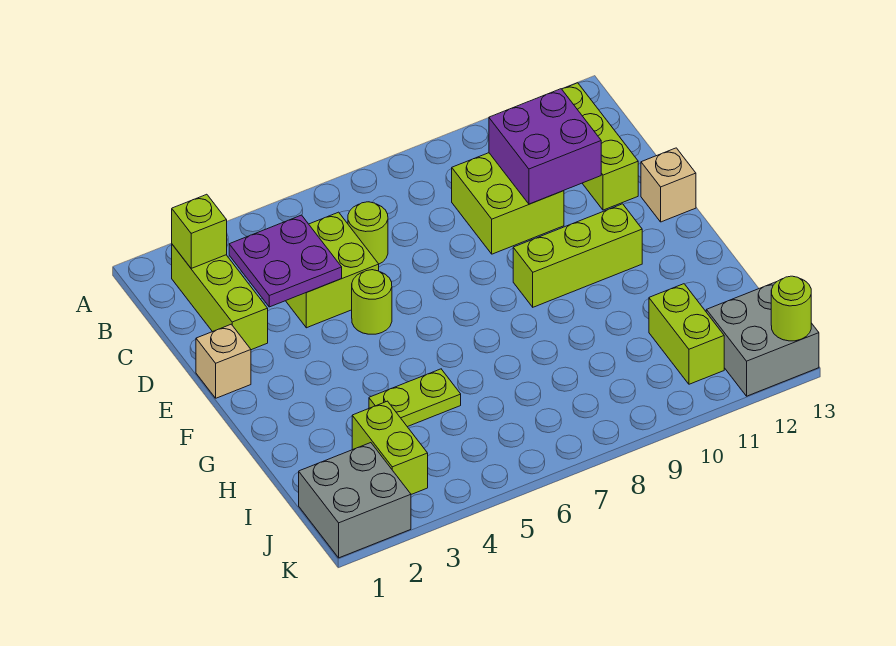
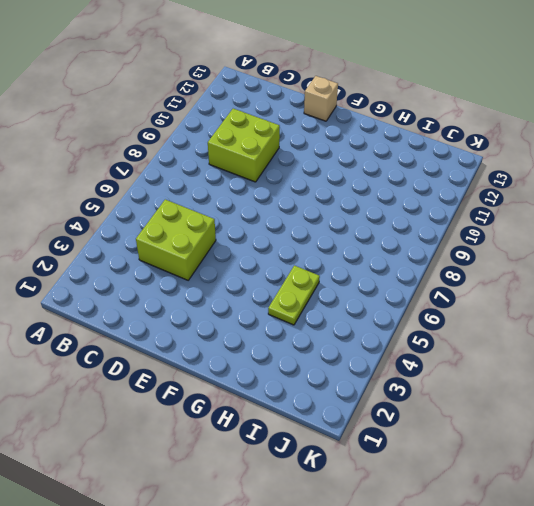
none -> lime 1x3 brick [172,245,268,350]
none -> lime 1x3 brick [562,83,638,210]
none -> lime 1x1 round brick [348,202,388,264]

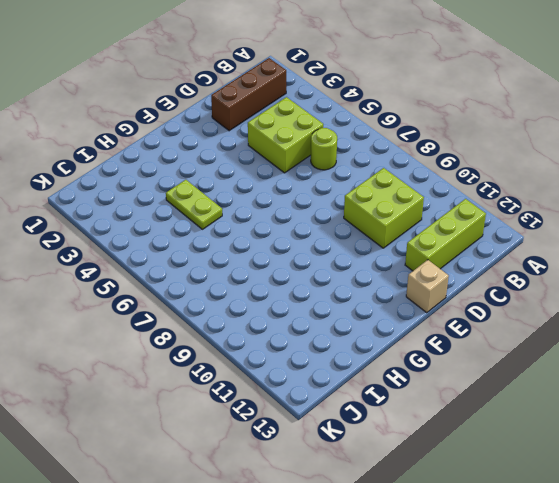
brown 1x3 brick [211,58,286,131] -> lime 1x3 brick [172,245,268,350]
none -> tan 1x1 brick [196,324,251,398]
none -> lime 1x1 round brick [352,270,392,334]
none -> lime 1x3 brick [513,204,642,307]

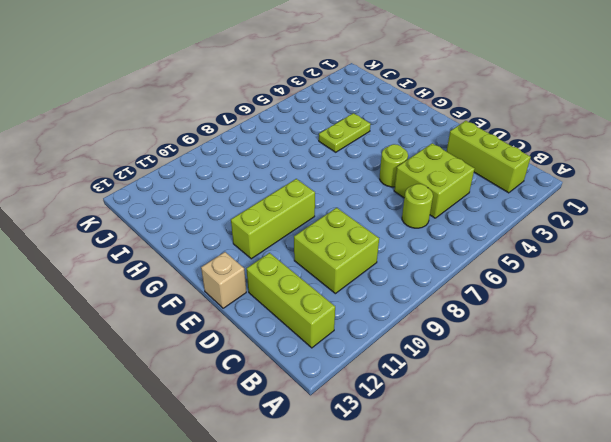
none -> tan 1x1 brick [196,324,251,398]
none -> lime 1x2 brick [352,401,428,494]
none -> lime 1x2 brick [649,284,724,384]

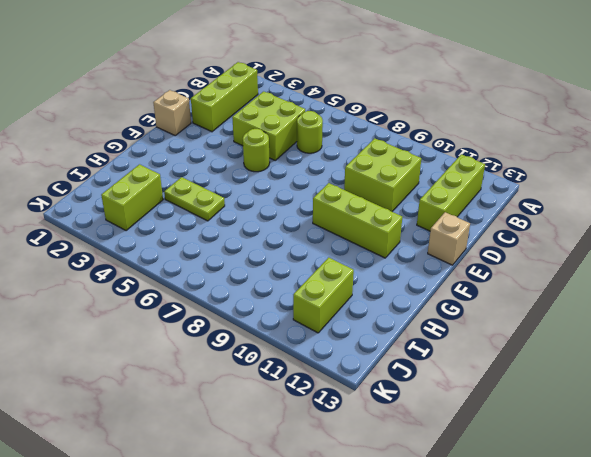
none -> grey 2x2 brick [299,443,411,558]
none -> grey 2x2 brick [706,282,819,396]
none -> lime 1x1 brick [172,194,227,268]

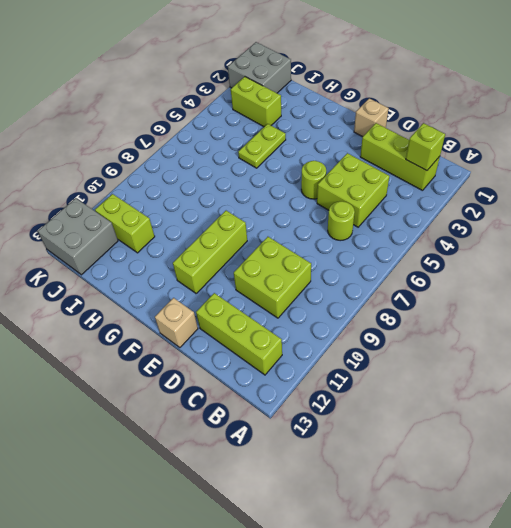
none -> purple 2x2 plate [229,215,342,307]
none -> purple 2x2 brick [489,89,601,204]
none -> lime 1x1 round brick [771,276,811,341]

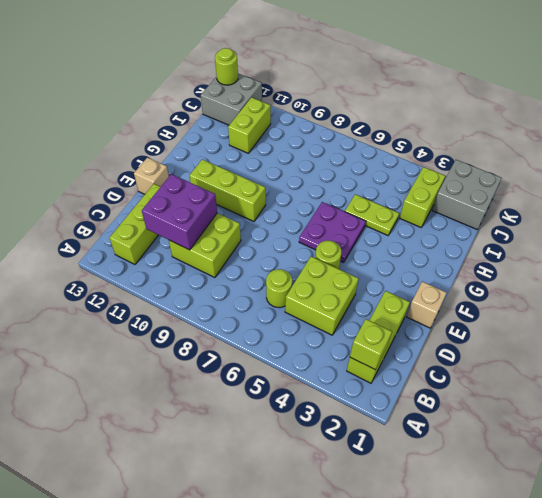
purple 2x2 plate [299,202,366,263] -> purple 2x2 plate moved to [229,215,342,307]

